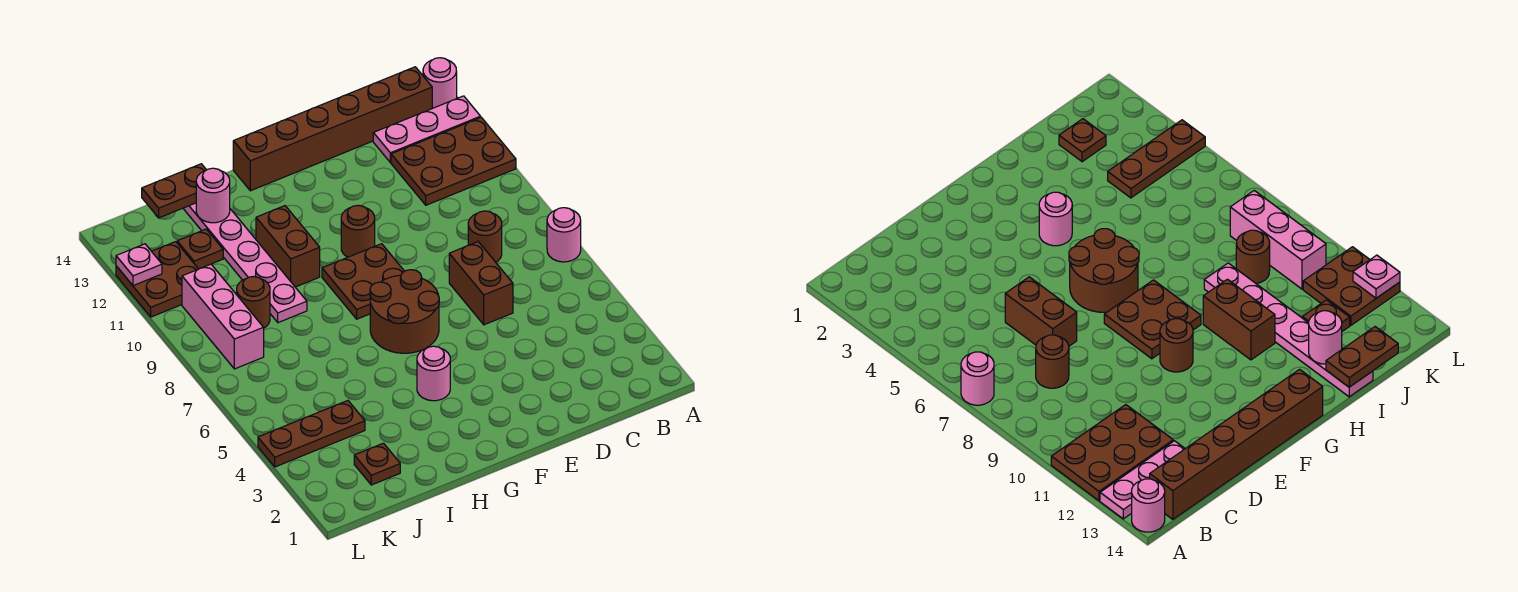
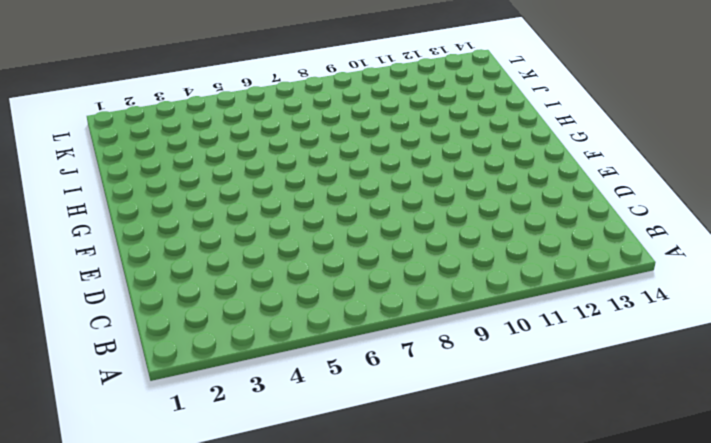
none -> pink 1x1 round brick [547,208,581,262]
none -> brown 2x3 plate [391,117,516,205]
none -> pink 1x3 plate [373,96,481,162]

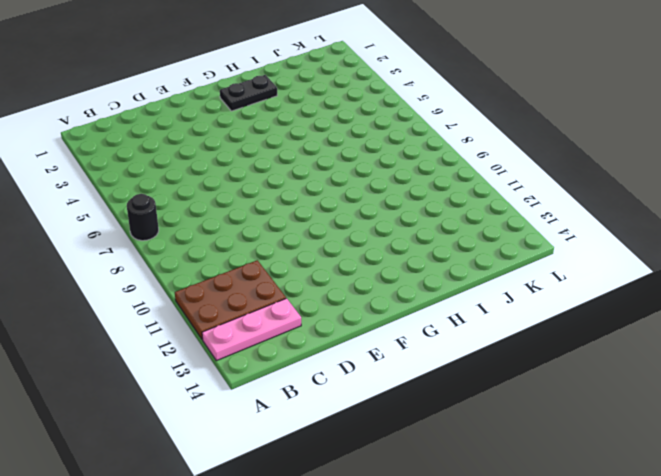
black 1x1 round brick [127,194,159,241] -> pink 1x1 round brick [547,208,581,262]
black 1x2 plate [220,75,277,111] -> none
none -> pink 1x1 round brick [423,58,457,108]
none -> brown 1x6 brick [233,67,432,191]
none -> brown 1x1 round brick [468,211,502,262]

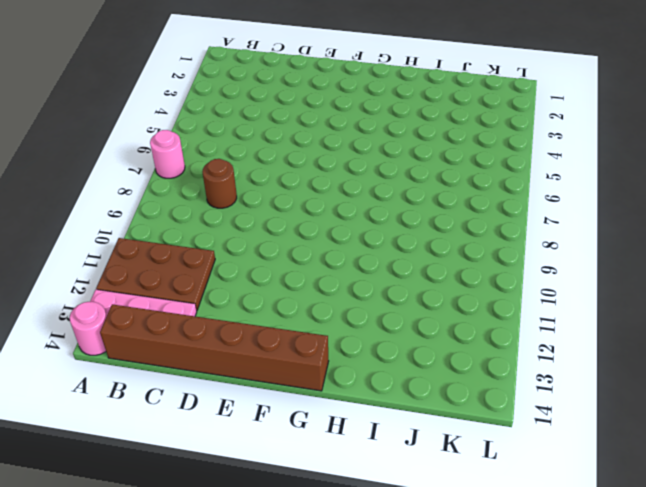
none -> brown 1x2 brick [449,242,513,325]
none -> brown 2x2 round brick [370,270,439,353]
none -> brown 2x2 plate [322,244,404,319]

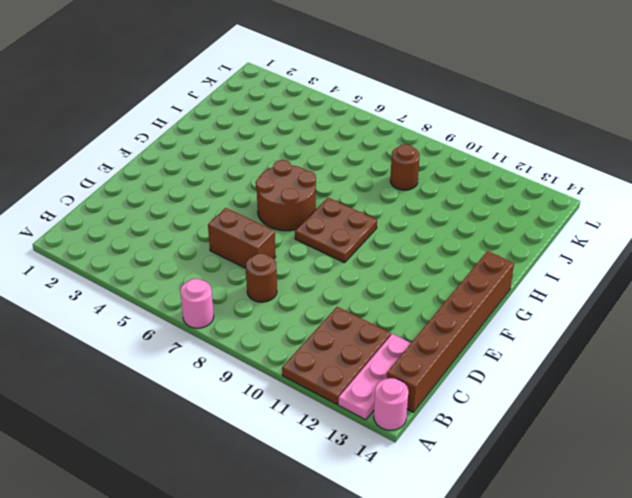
none -> brown 1x1 round brick [341,205,375,257]
none -> pink 1x1 round brick [417,346,450,401]
none -> brown 1x2 brick [256,206,320,287]

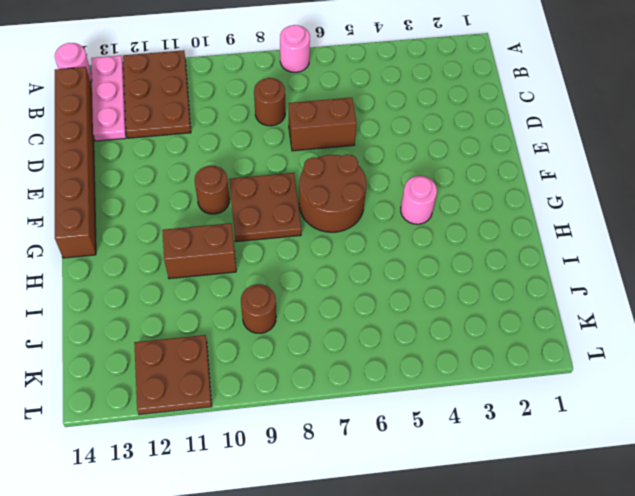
none -> pink 1x6 plate [183,203,307,323]
none -> brown 1x1 plate [354,443,400,485]
none -> brown 1x3 plate [258,401,365,467]

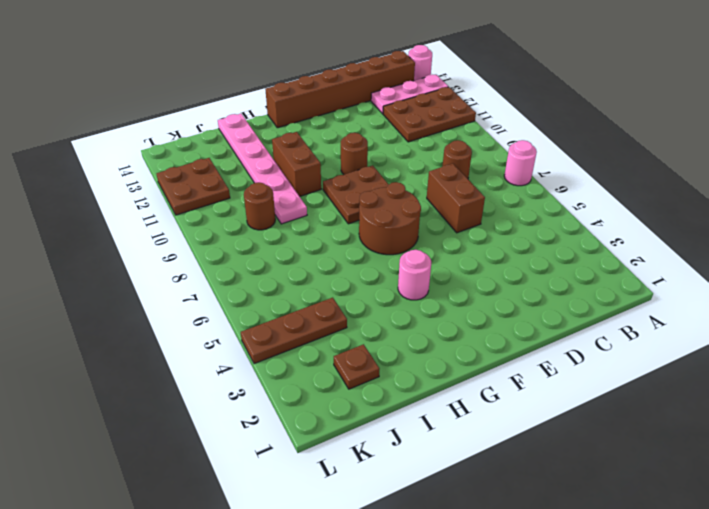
none -> brown 1x1 plate [177,229,223,269]
none -> pink 1x3 brick [182,264,264,369]
none -> pink 1x1 round brick [196,168,230,223]

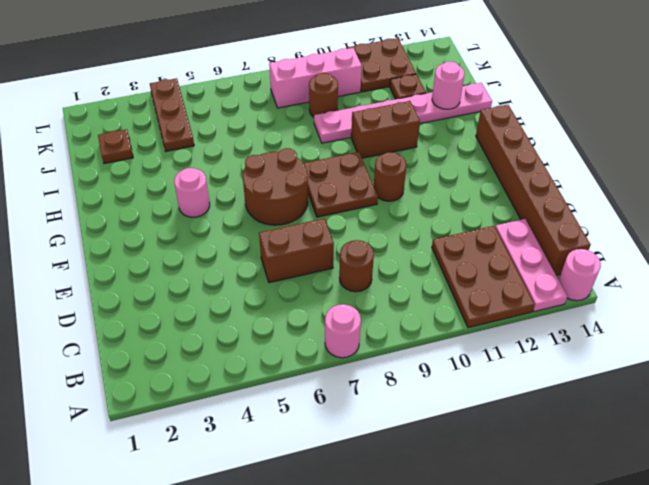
none -> brown 1x2 plate [142,164,206,218]
none -> pink 1x1 plate [116,244,162,286]

